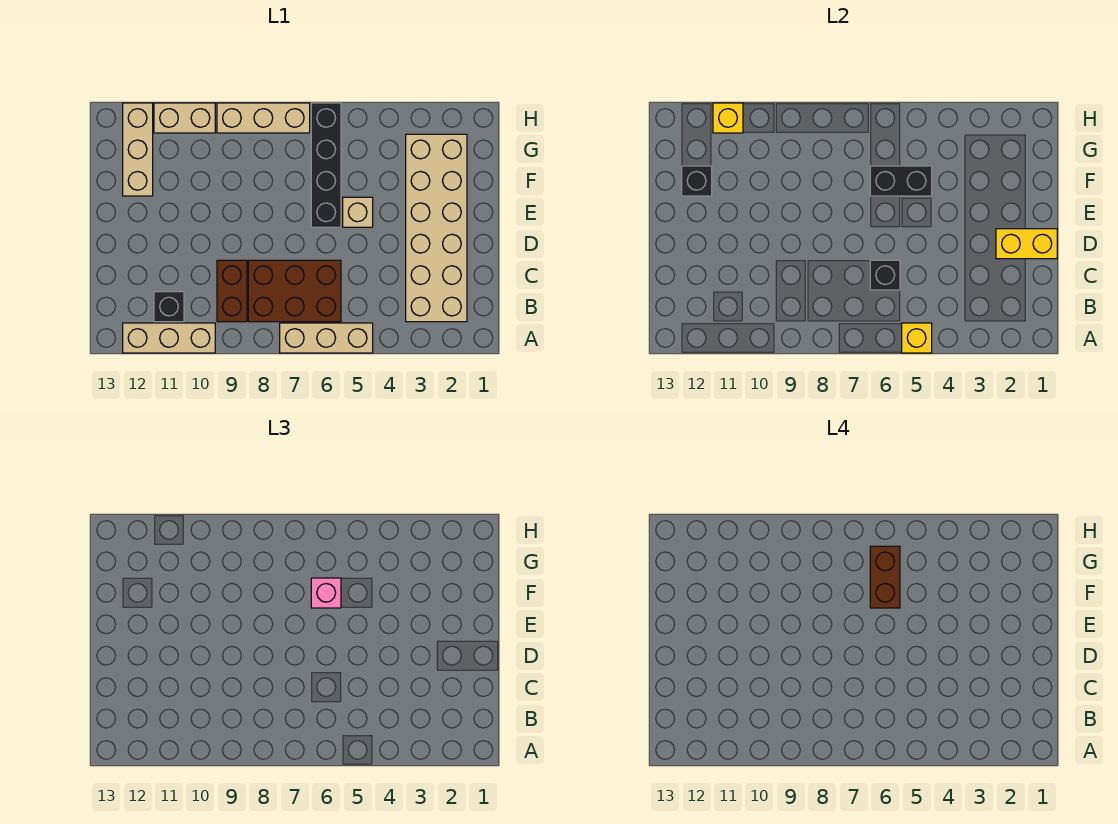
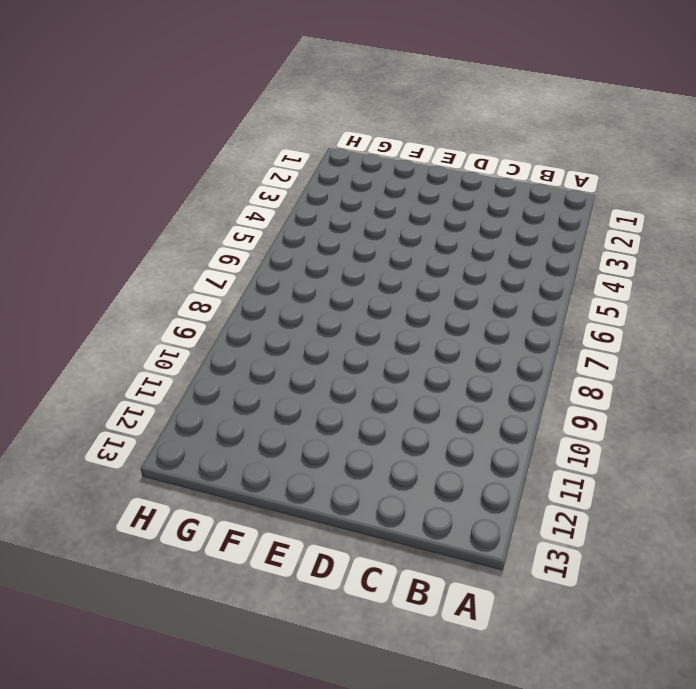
none -> tan 1x3 brick [280,323,373,353]
none -> tan 1x3 brick [123,323,215,353]
none -> tan 2x6 brick [406,134,467,322]

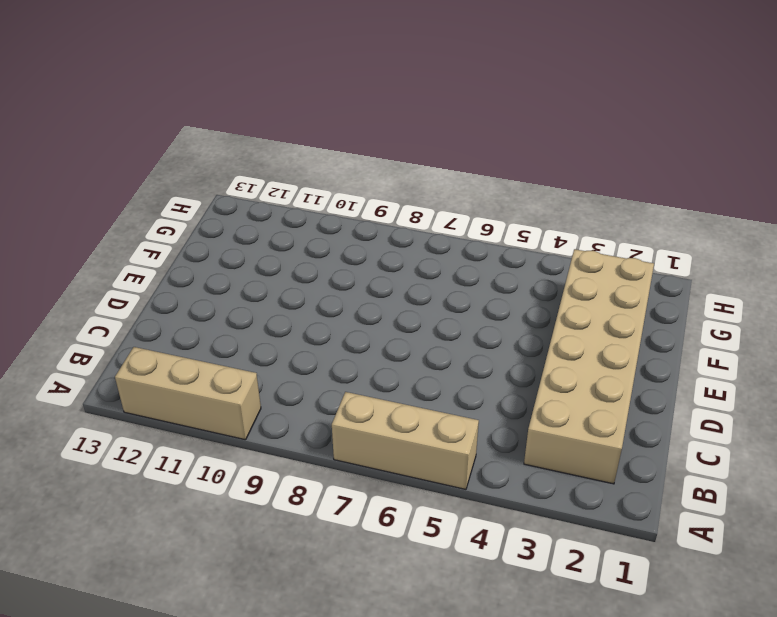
none -> brown 2x3 brick [248,260,341,322]
none -> brown 1x2 brick [217,260,247,322]
none -> black 1x1 brick [154,292,184,322]

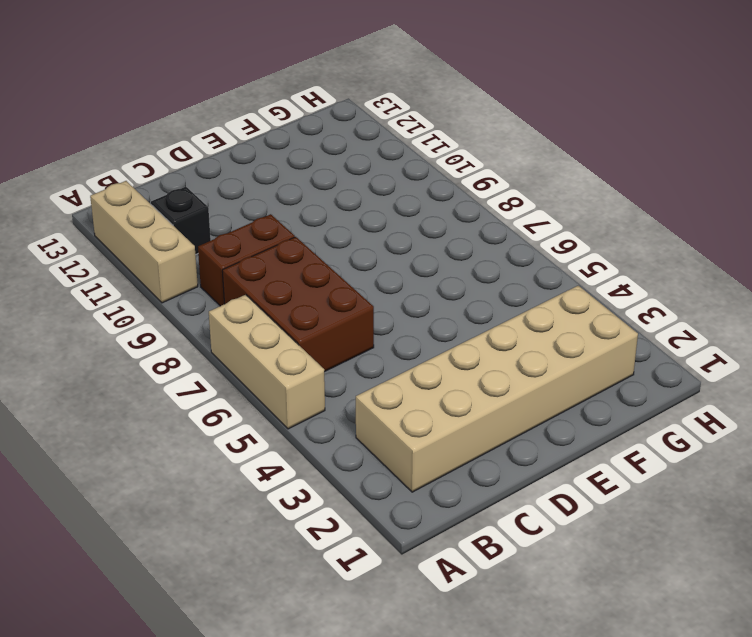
none -> tan 1x1 brick [343,197,373,227]
none -> black 1x4 brick [311,103,341,227]
none -> tan 1x3 brick [123,103,153,196]

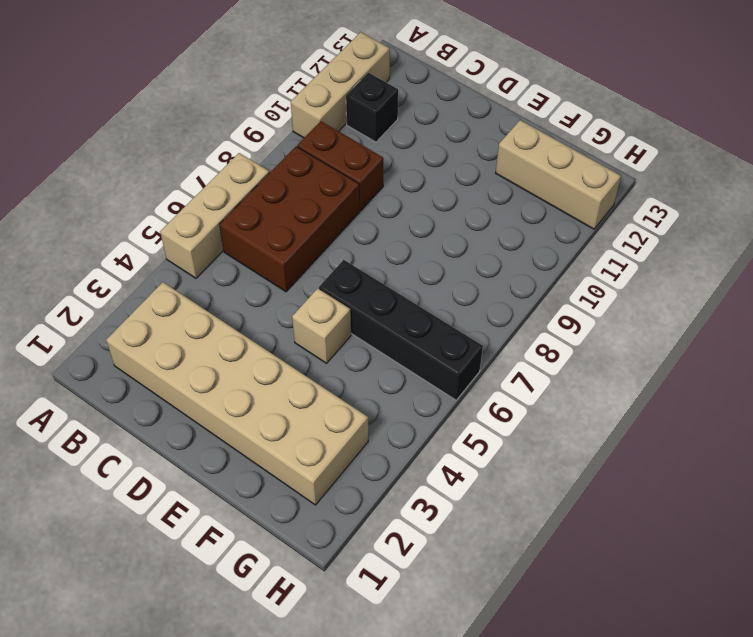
none -> tan 1x3 brick [217,103,310,133]
none -> tan 1x2 brick [154,103,215,133]
none -> yellow 1x1 brick [902,323,932,353]

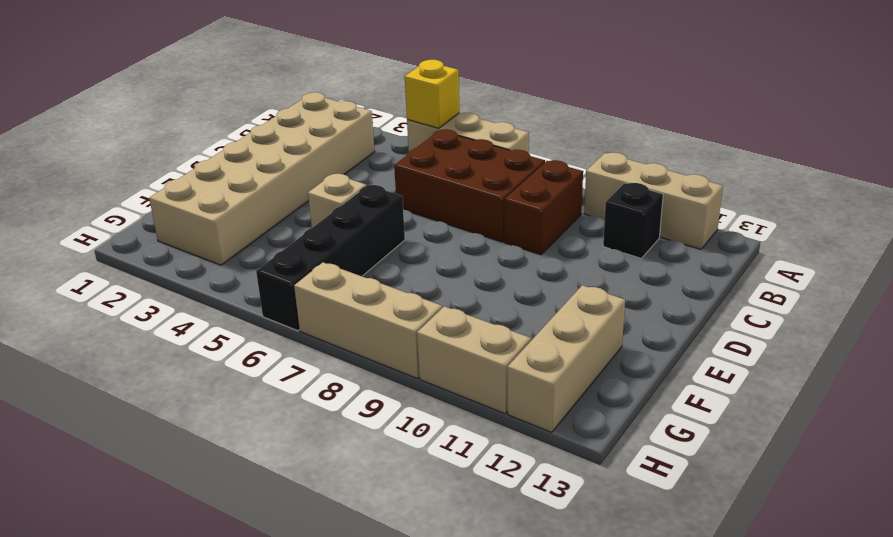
none -> black 1x1 brick [870,260,900,290]
none -> yellow 1x2 brick [996,229,1057,259]
none -> black 1x2 brick [870,166,932,196]

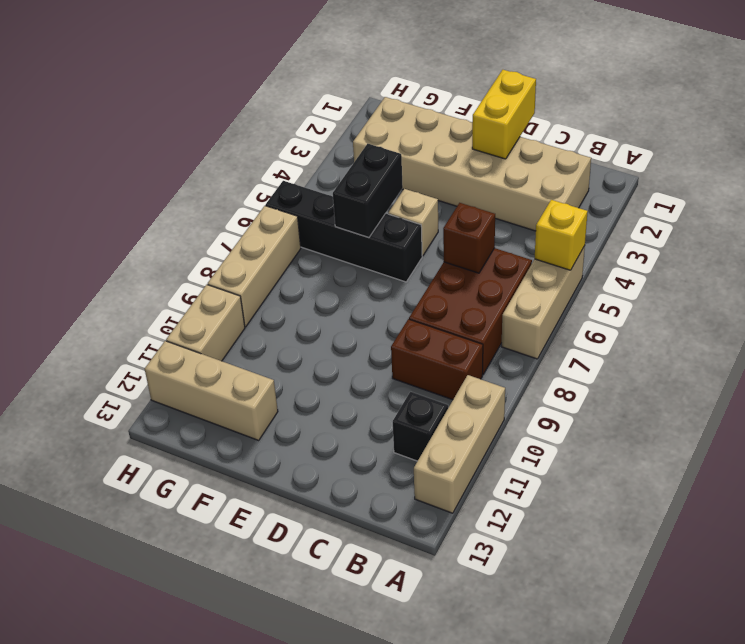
brown 1x1 brick [443,203,495,273] -> black 1x1 brick [870,260,900,290]
none -> black 1x1 brick [682,166,712,196]
none -> yellow 1x1 brick [713,103,743,133]
none -> pink 1x1 brick [311,578,341,608]

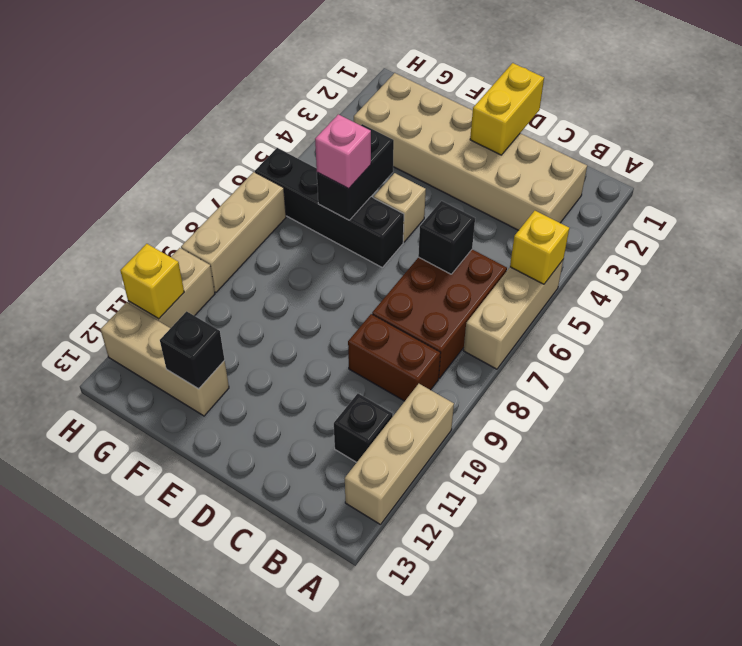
none -> brown 1x2 brick [870,546,900,608]

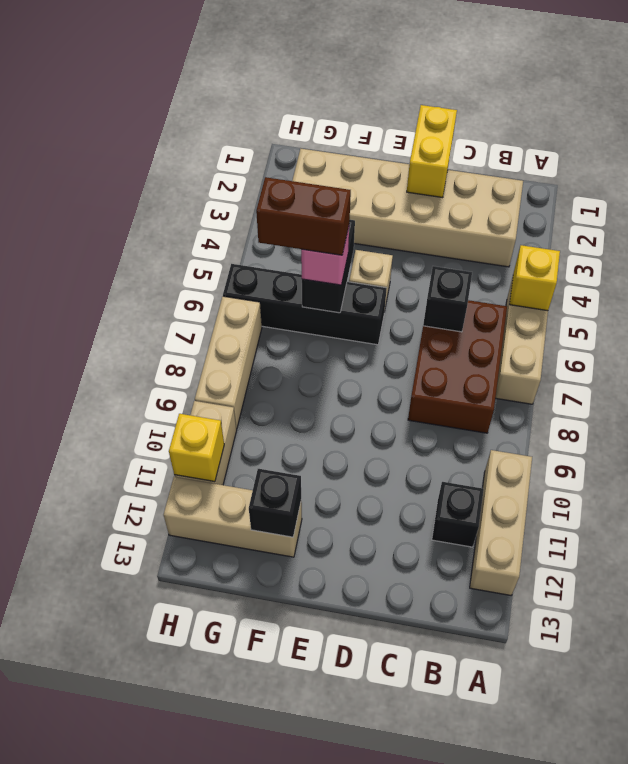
none -> brown 1x2 brick [217,260,247,322]

